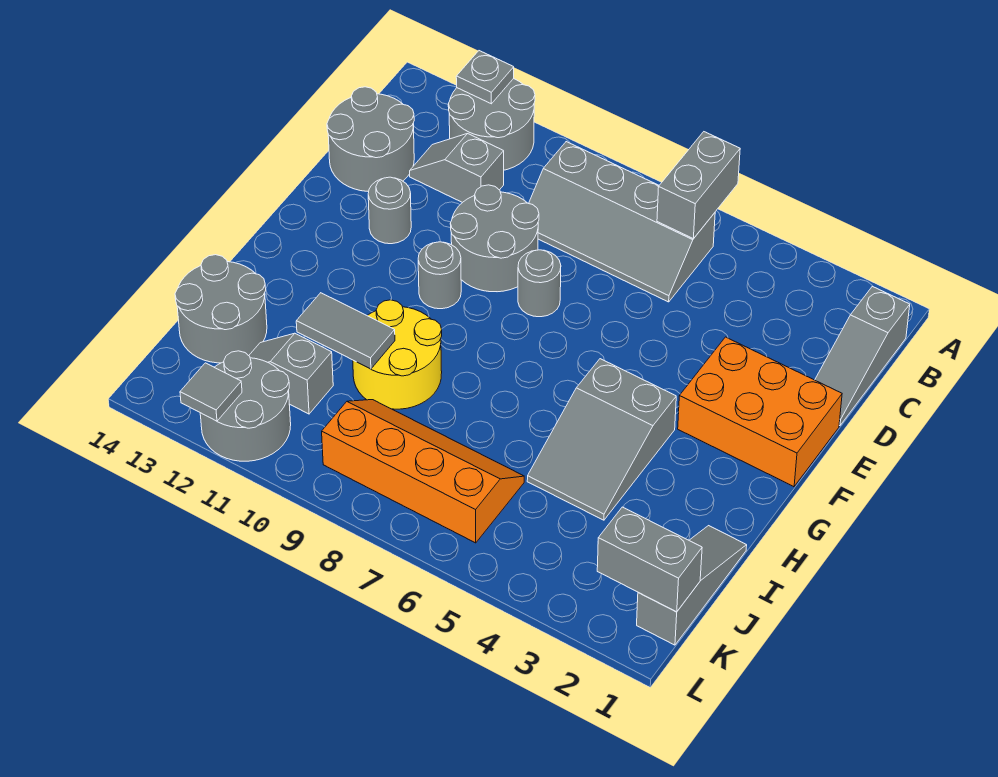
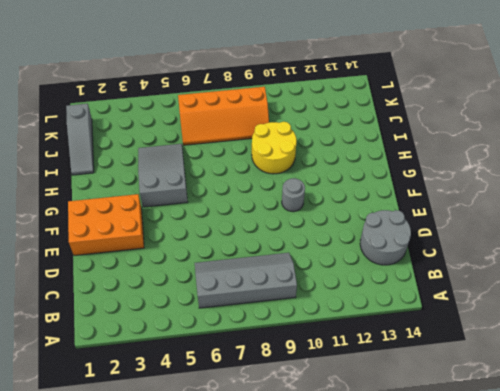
none -> grey 2x2 round brick [448,79,535,170]
none -> grey 1x3 slope [815,286,910,426]
none -> grey 1x2 slope [410,134,504,203]

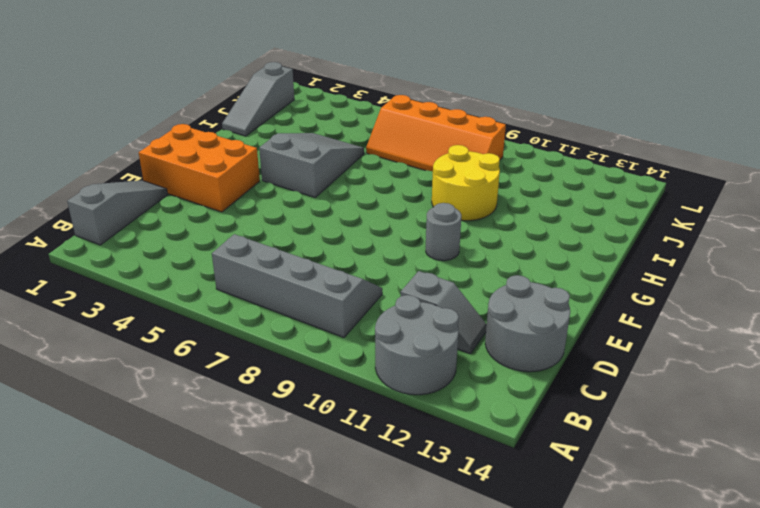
none -> grey 2x2 round brick [450,185,539,292]
none -> grey 1x1 round brick [518,250,561,317]
none -> grey 1x1 round brick [368,177,411,244]

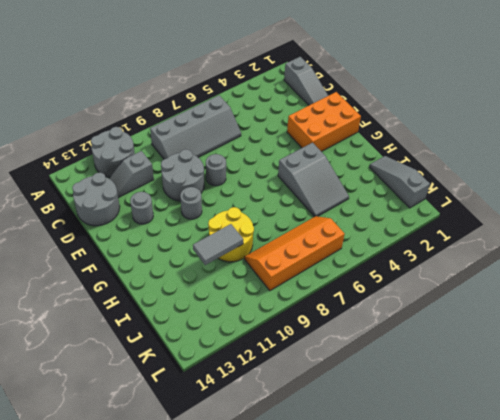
none -> grey 2x2 round brick [175,255,267,363]
none -> grey 1x2 slope [249,333,333,414]
none -> grey 2x2 round brick [200,351,291,461]

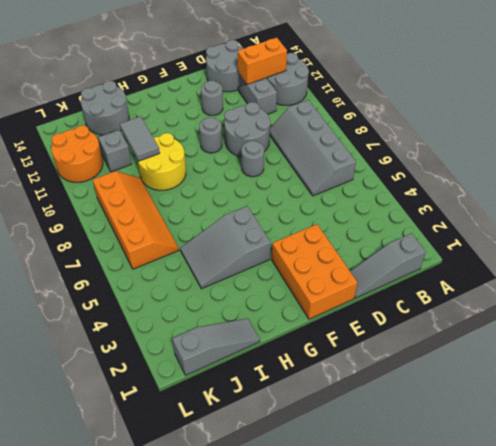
orange 1x2 brick [238,38,287,84] -> none
orange 2x2 round brick [51,125,103,182] -> grey 2x2 round brick [200,351,291,461]
none -> grey 1x2 brick [657,132,740,239]
none -> grey 1x1 plate [456,51,514,104]
none -> grey 1x2 brick [597,507,702,612]

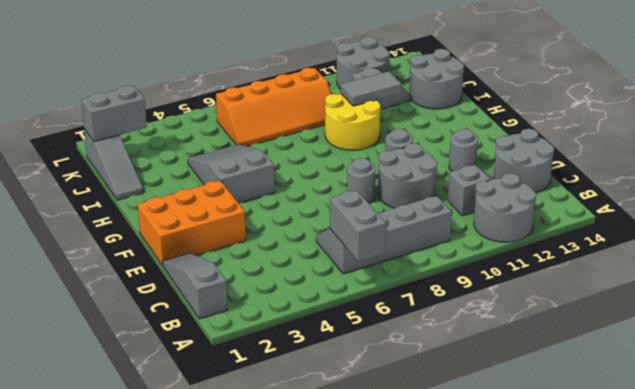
none -> grey 1x1 plate [456,51,514,104]
none -> grey 1x1 tile [180,363,242,421]

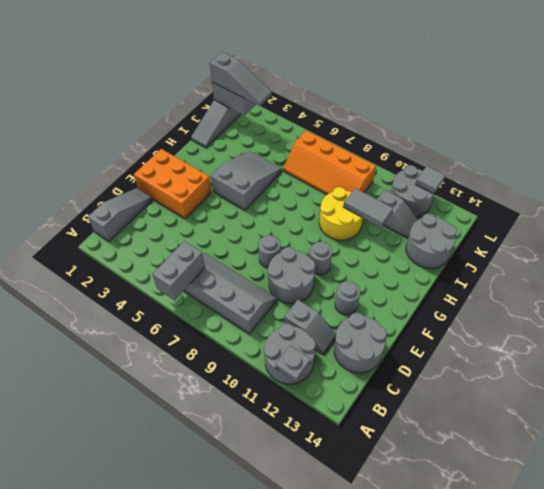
grey 1x3 slope [210,52,272,106] -> none

